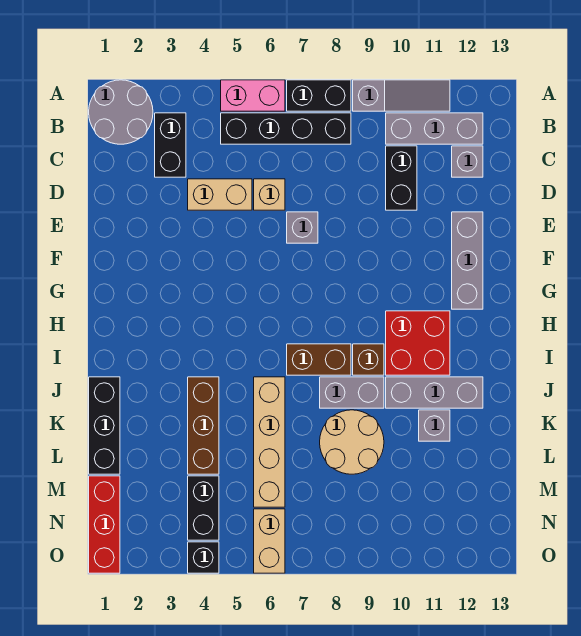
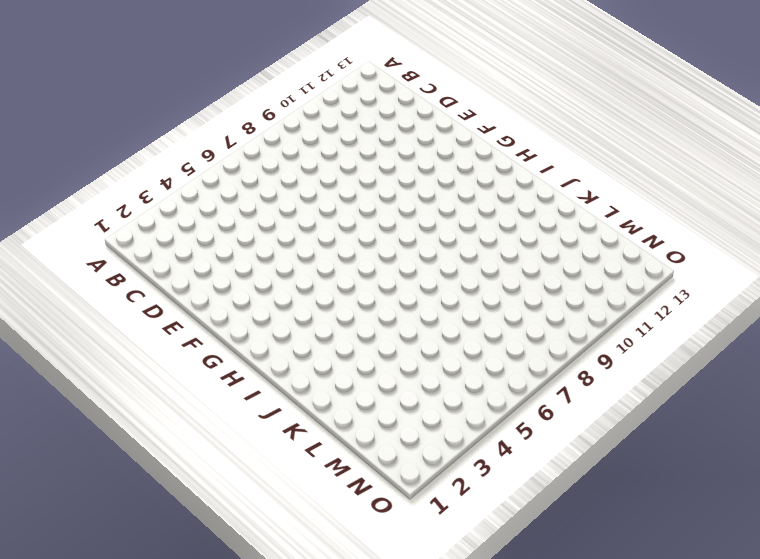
none -> grey 2x2 round brick [89,80,153,144]
none -> pink 1x2 brick [221,80,285,111]
none -> black 1x2 brick [287,80,351,111]

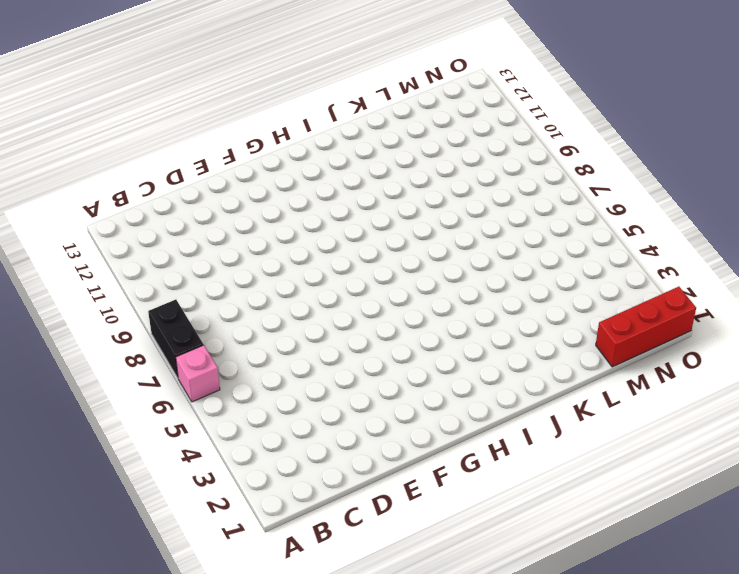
pink 1x1 brick [176,345,220,402] -> pink 1x2 brick [221,80,285,111]
none -> grey 2x2 round brick [89,80,153,144]
none -> grey 1x3 slope [353,80,450,111]
none -> black 1x2 brick [155,113,186,177]

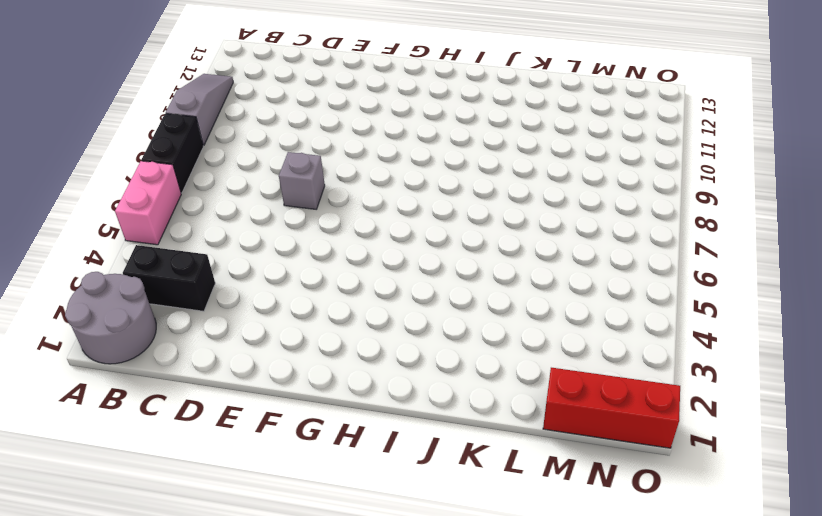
none -> black 1x4 brick [221,113,351,144]
none -> grey 1x3 brick [386,113,483,144]
none -> black 1x2 brick [386,146,417,210]

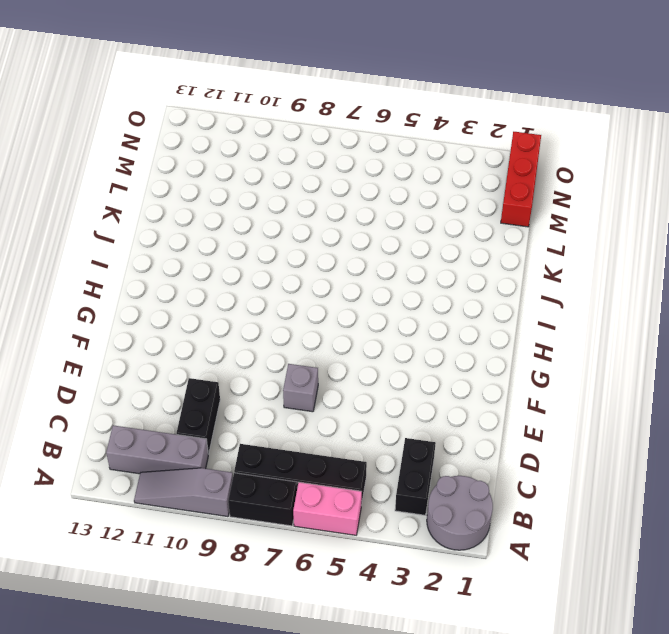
none -> grey 1x1 brick [452,146,483,177]
none -> tan 1x2 brick [188,179,252,210]
none -> tan 1x1 brick [254,179,285,210]

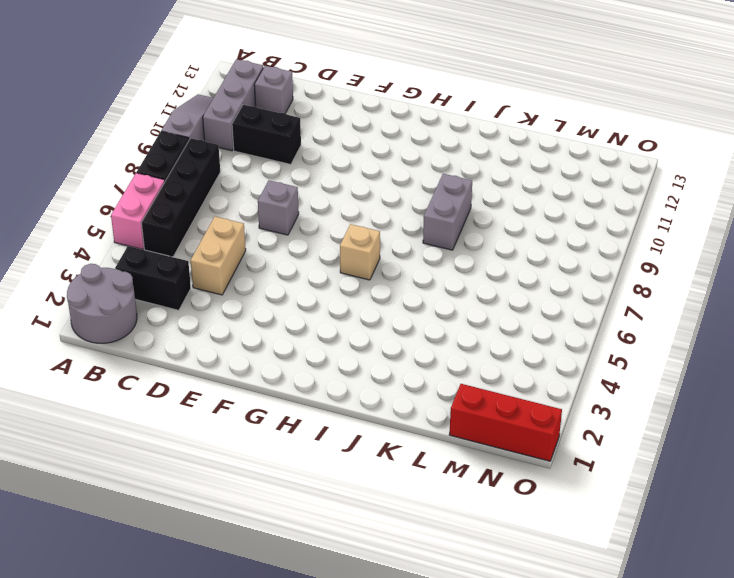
tan 1x1 brick [340,224,380,280] -> tan 1x1 brick moved to [254,179,285,210]
none -> grey 1x3 brick [452,212,483,309]
none -> red 2x2 brick [386,311,450,375]
none -> brown 1x2 brick [287,344,351,375]

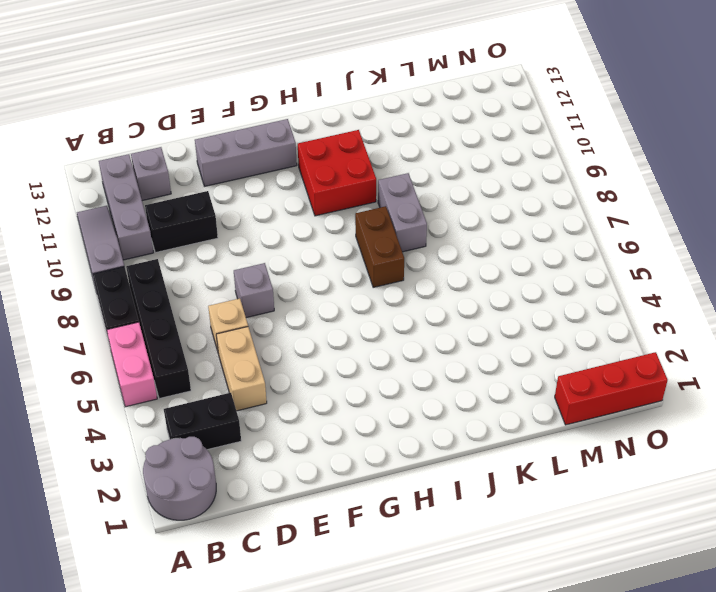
none -> brown 1x1 brick [353,344,384,375]
none -> black 1x3 brick [89,377,120,474]
none -> brown 1x3 brick [188,377,219,474]

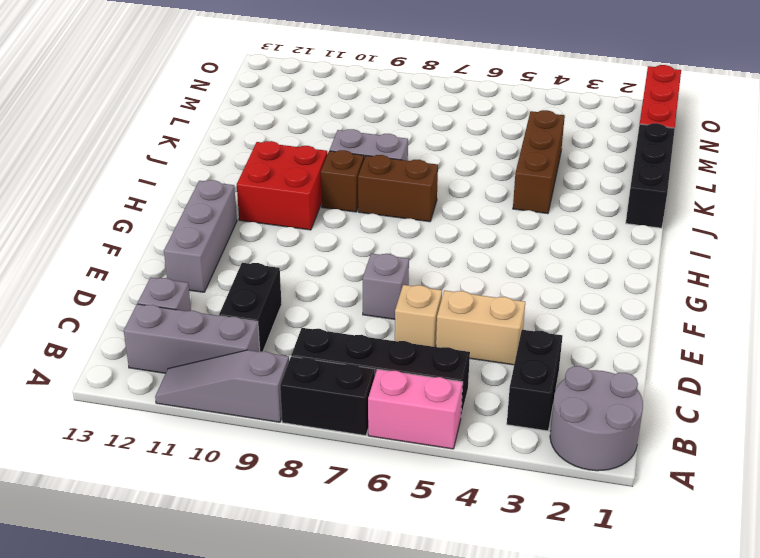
none -> tan 1x4 brick [254,377,285,507]
none -> grey 1x3 brick [386,377,483,408]
none -> tan 2x2 round brick [320,410,384,474]

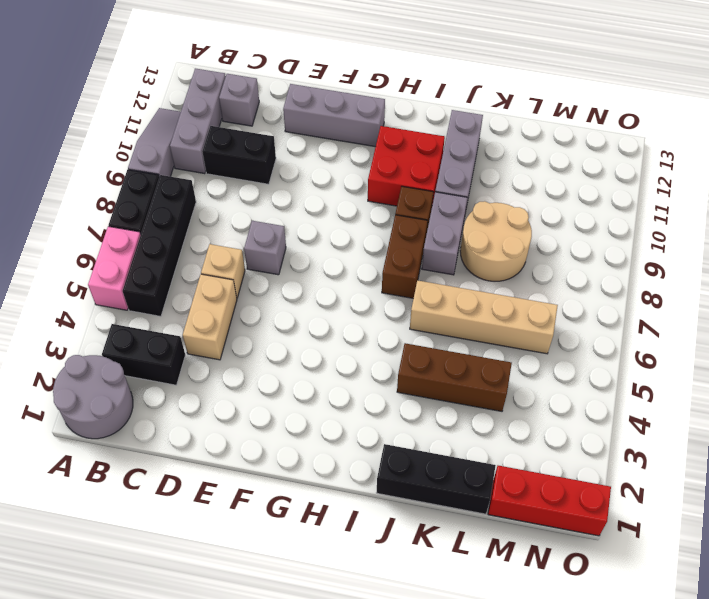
none -> grey 1x1 brick [419,410,450,441]
none -> black 1x2 brick [188,476,219,540]
none -> tan 1x2 brick [254,509,285,573]

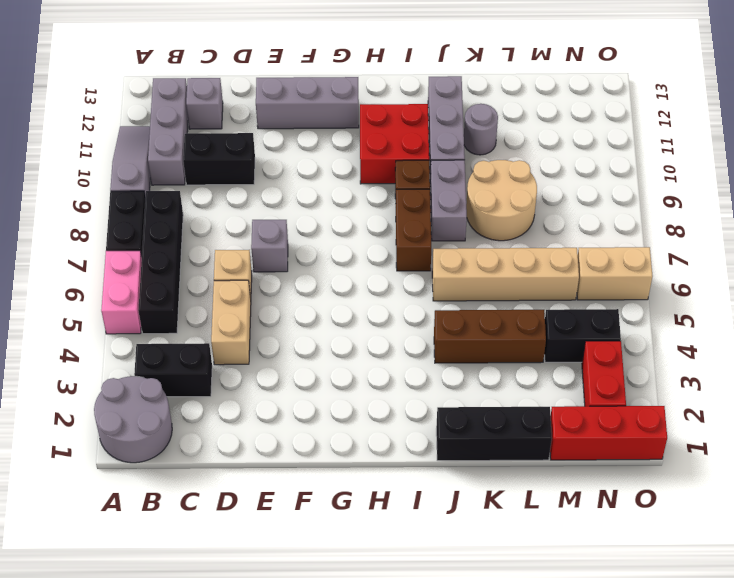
grey 1x1 round brick [464,104,498,155] -> grey 1x1 brick [419,410,450,441]
red 1x2 brick [582,341,626,406] -> none
none -> black 1x1 brick [188,542,219,573]

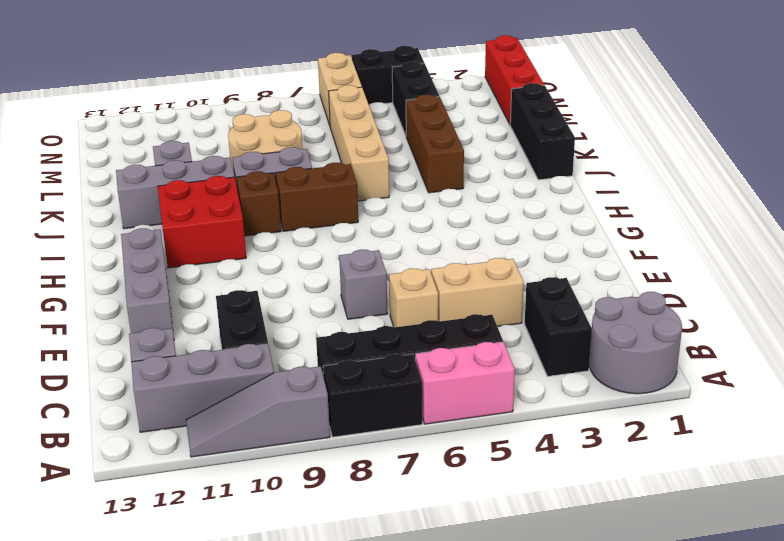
black 1x2 brick [352,46,424,105] -> black 1x1 brick [188,542,219,573]

